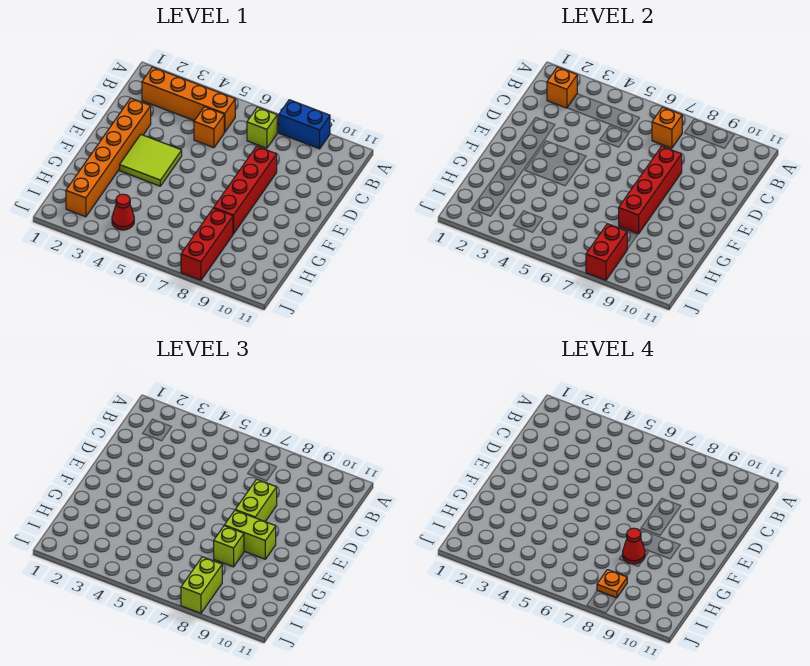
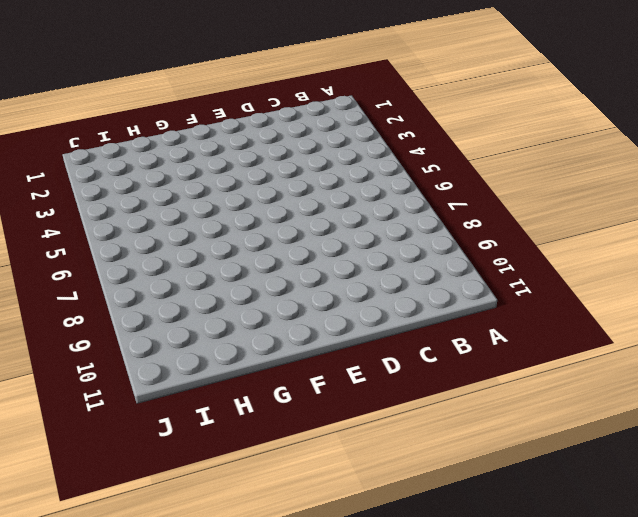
none -> blue 1x2 brick [279,100,330,149]
none -> orange 1x4 brick [142,67,235,132]
none -> lime 1x1 brick [247,107,277,148]

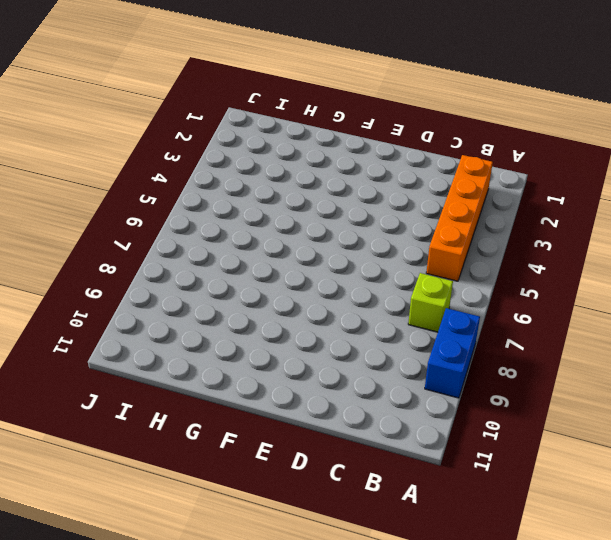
none -> orange 1x1 brick [194,107,224,148]
none -> orange 1x6 brick [66,98,151,217]
none -> red 1x4 brick [214,146,277,234]

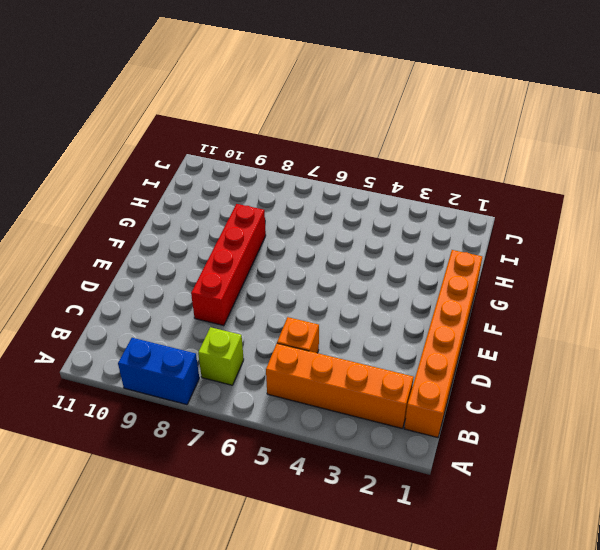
orange 1x6 brick [404,250,482,438] -> orange 1x6 brick moved to [66,98,151,217]
none -> lime 2x2 tile [120,135,182,186]
none -> red 1x3 brick [181,208,233,280]
none -> red 1x1 cone [112,194,134,230]

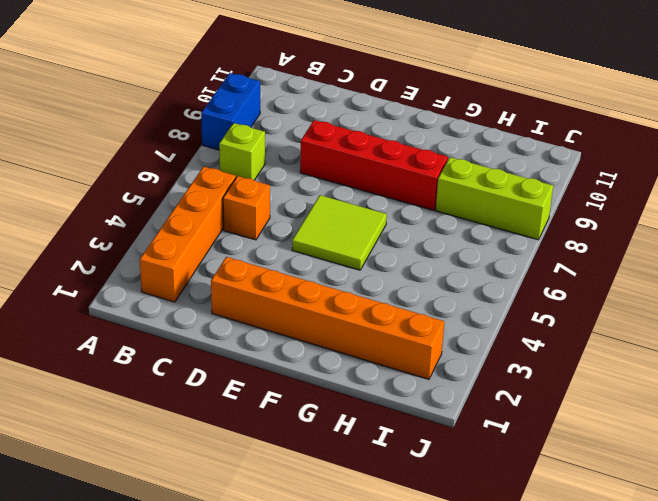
lime 2x2 tile [292,195,387,270] -> lime 2x2 tile moved to [120,135,182,186]
lime 1x3 brick [436,157,553,240] -> red 1x3 brick [181,208,233,280]
none -> red 1x1 cone [112,194,134,230]
none -> orange 1x1 brick [547,67,577,108]
none -> orange 1x1 brick [652,107,682,148]

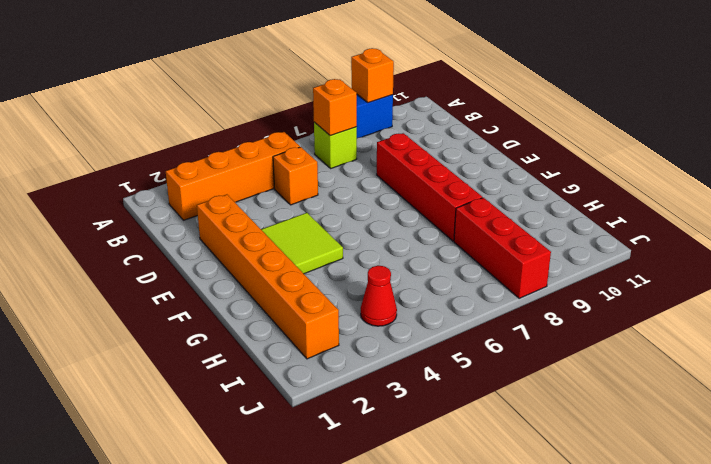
orange 1x1 brick [351,48,394,103] -> orange 1x1 brick moved to [547,67,577,108]
none -> red 1x4 brick [619,146,682,234]
none -> red 1x2 brick [586,224,627,280]
none -> lime 1x2 brick [236,479,277,522]

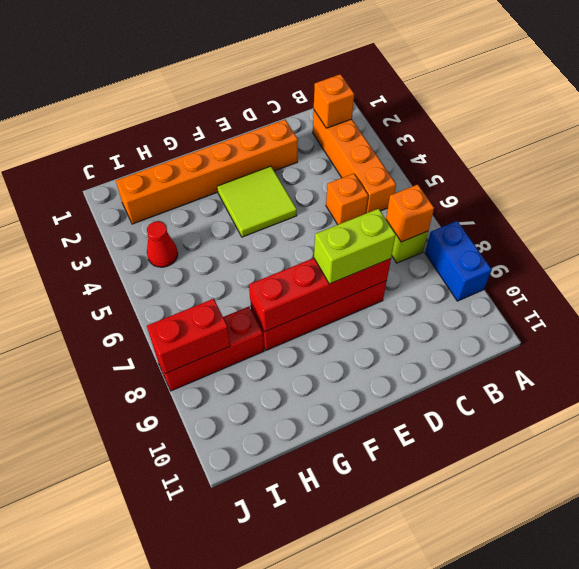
none -> lime 1x2 brick [224,510,276,559]
none -> lime 1x1 brick [214,526,244,567]
none -> lime 1x2 brick [181,557,222,613]

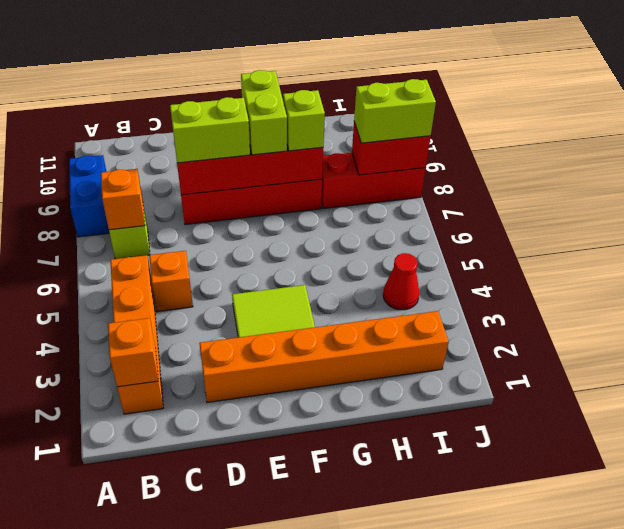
none -> red 1x1 cone [623,528,645,564]
none -> orange 1x1 plate [597,570,627,598]

